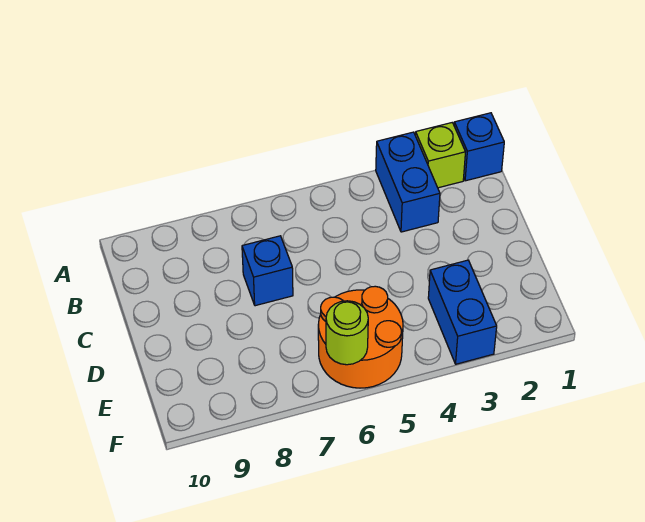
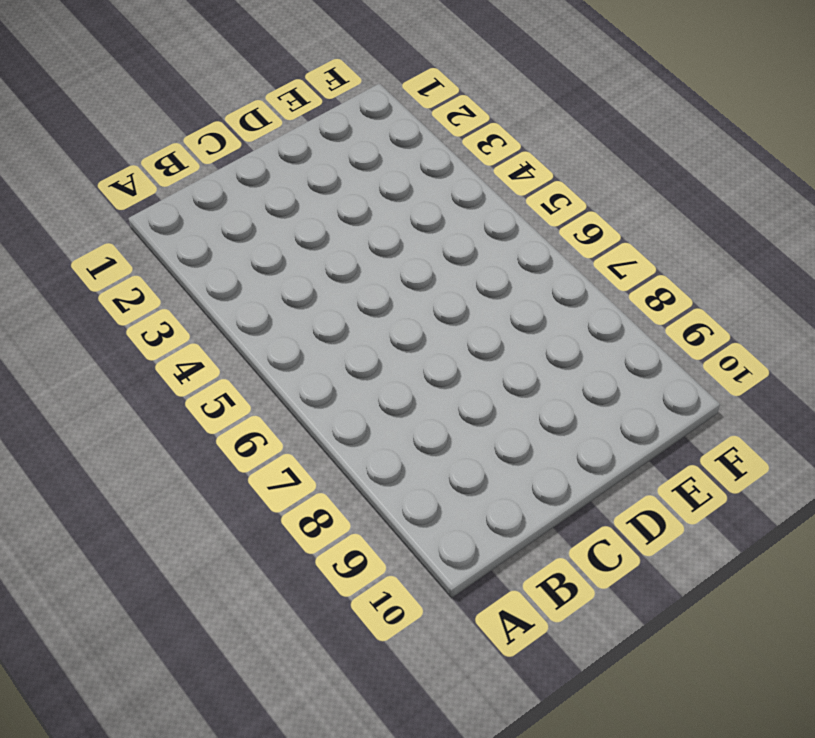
none -> blue 1x1 brick [454,113,504,181]
none -> lime 1x1 brick [415,123,465,188]

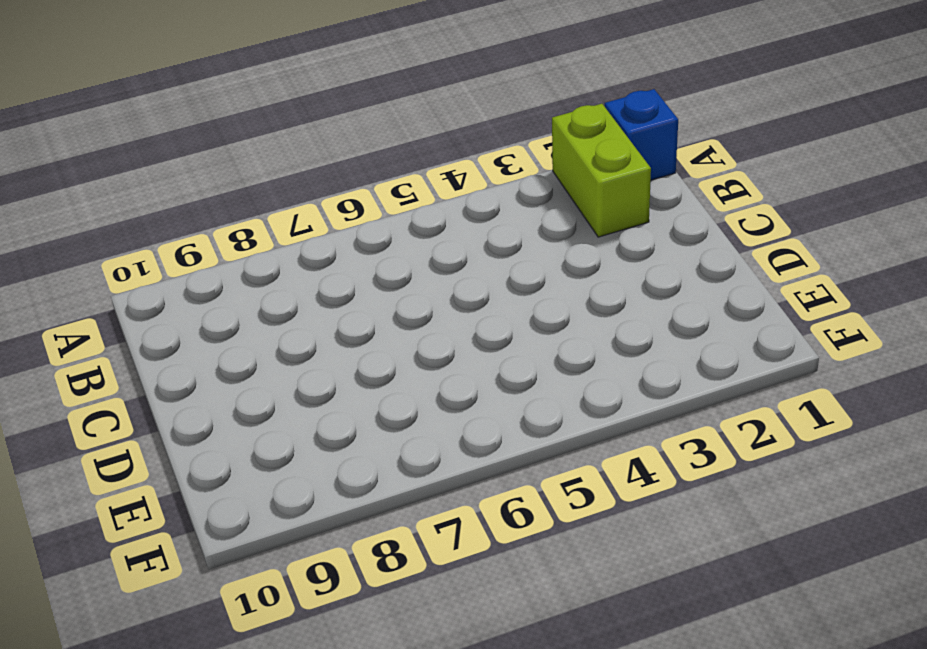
lime 1x2 brick [552,104,651,237] -> lime 1x1 brick [415,123,465,188]
none -> blue 1x2 brick [376,132,440,232]
none -> blue 1x1 brick [242,236,293,306]

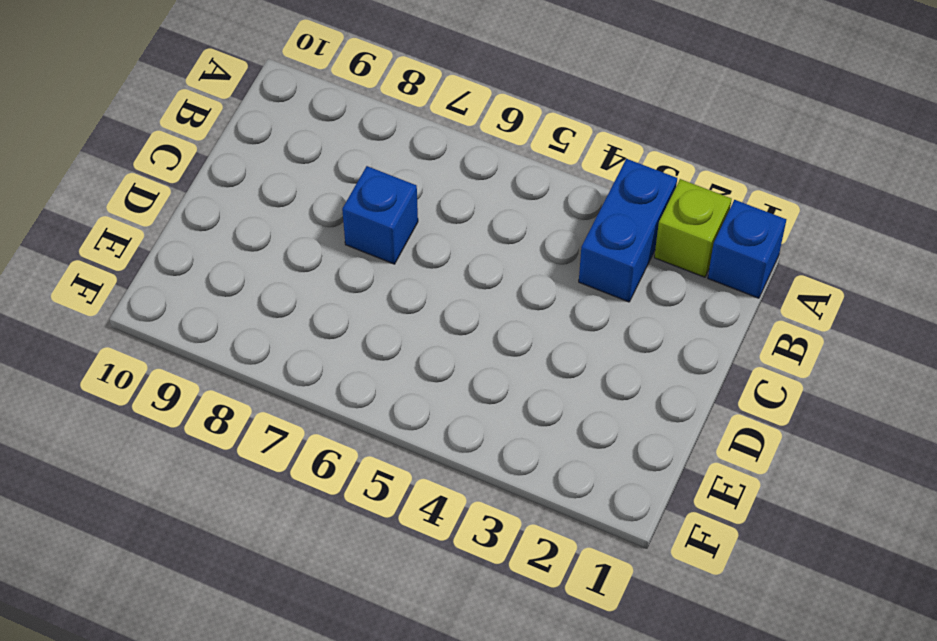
none -> blue 1x2 brick [428,260,497,364]
none -> orange 2x2 round brick [318,286,403,388]

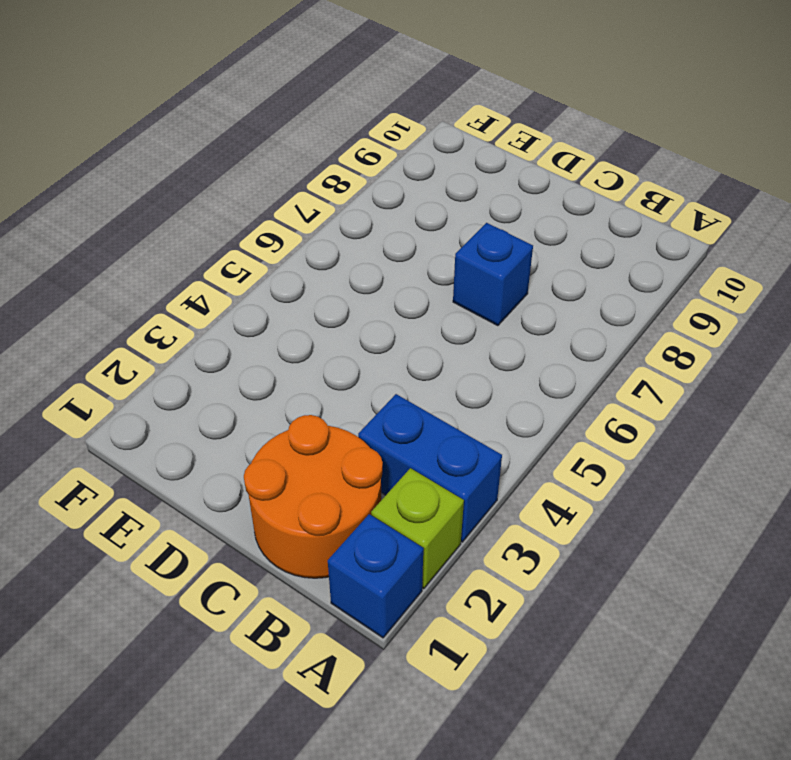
orange 2x2 round brick [244,415,383,578] -> orange 2x2 round brick moved to [318,286,403,388]
none -> blue 1x2 brick [428,260,497,364]
none -> lime 1x1 round brick [326,301,368,365]

